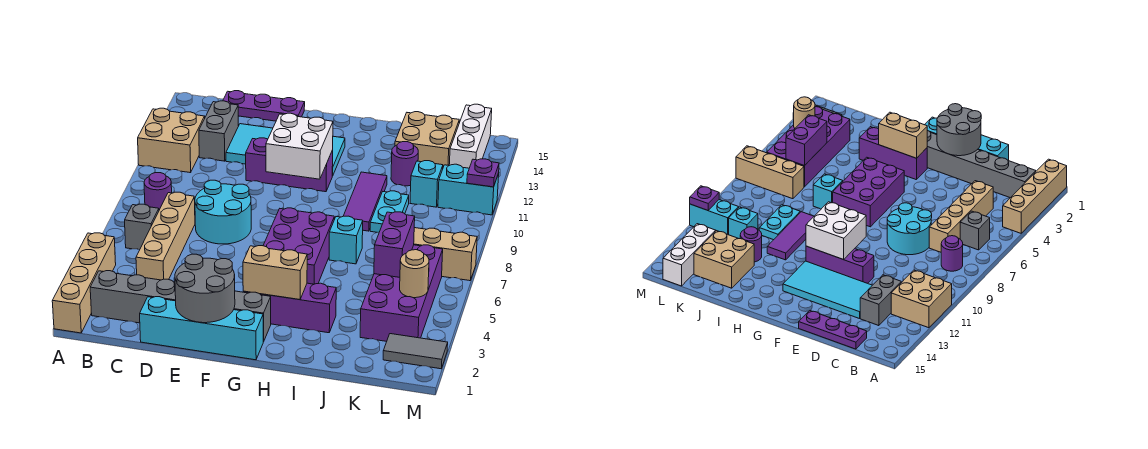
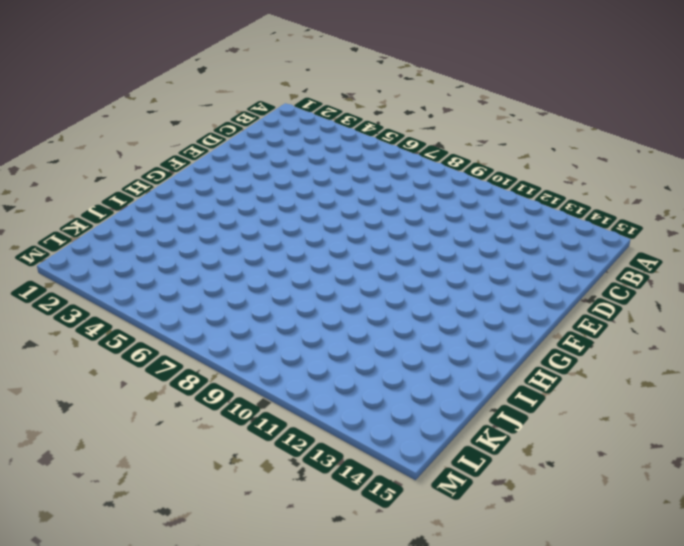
none -> tan 1x4 brick [52,233,116,333]
none -> tan 2x2 brick [138,108,205,173]
none -> grey 1x6 brick [90,271,271,341]
none -> grey 1x1 brick [125,204,159,250]

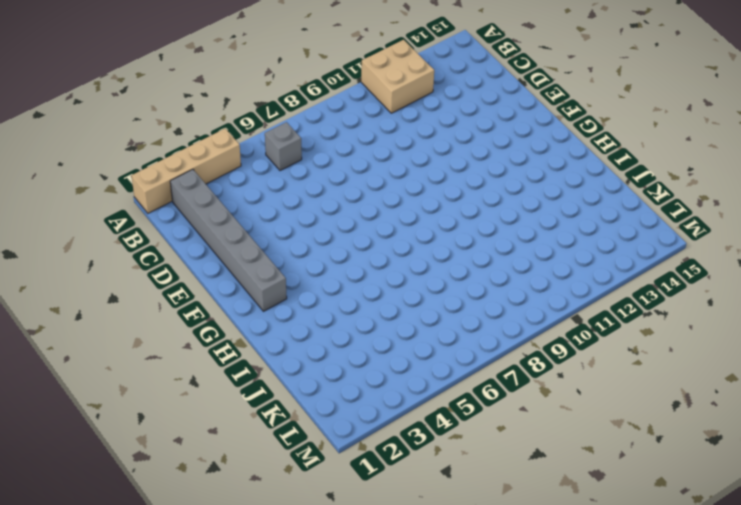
none -> purple 1x1 round brick [144,173,172,210]
none -> tan 1x4 brick [136,192,195,280]
none -> grey 1x2 brick [199,101,238,161]
none -> purple 1x3 plate [223,91,305,121]

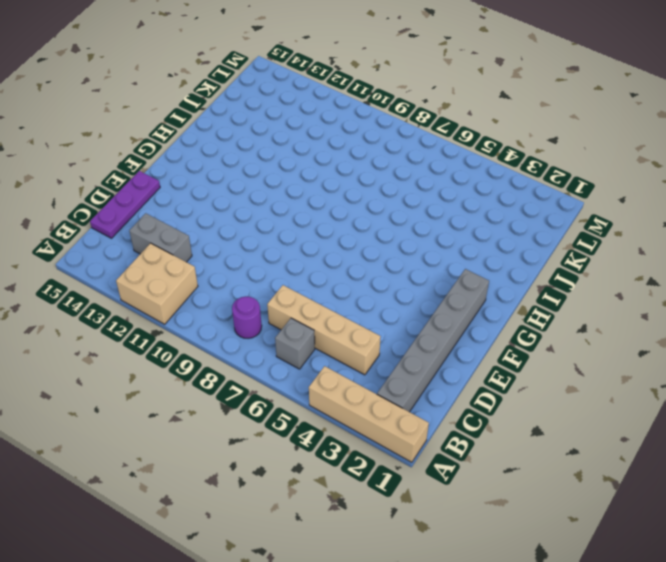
none -> cyan 1x4 brick [140,297,264,360]
none -> cyan 2x2 round brick [195,180,251,244]
none -> cyan 2x4 tile [226,124,345,176]
none -> purple 1x3 brick [246,138,333,192]

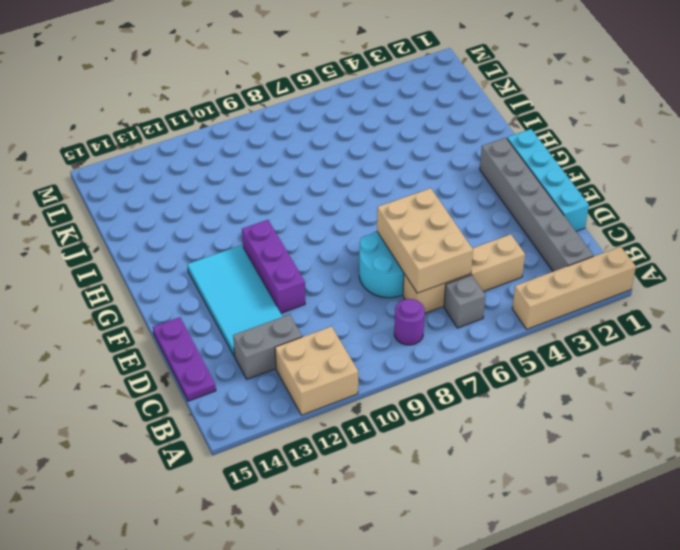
tan 2x3 brick [377,188,473,293] -> none
none -> purple 1x3 brick [243,283,336,333]
none -> purple 2x3 brick [263,208,334,284]
none -> cyan 1x1 brick [329,216,363,264]
none -> purple 1x3 tile [344,172,387,231]

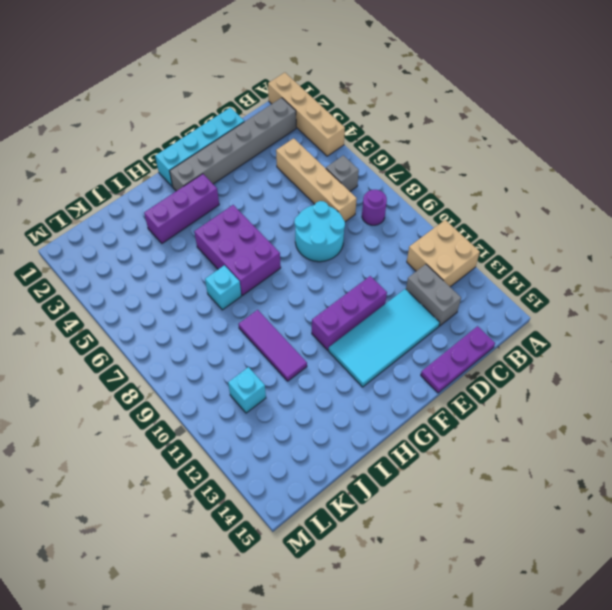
none -> cyan 1x2 plate [370,191,409,232]
none -> purple 1x1 round brick [391,142,418,186]
none -> tan 2x2 brick [395,112,459,167]
none -> purple 2x4 brick [360,245,443,341]

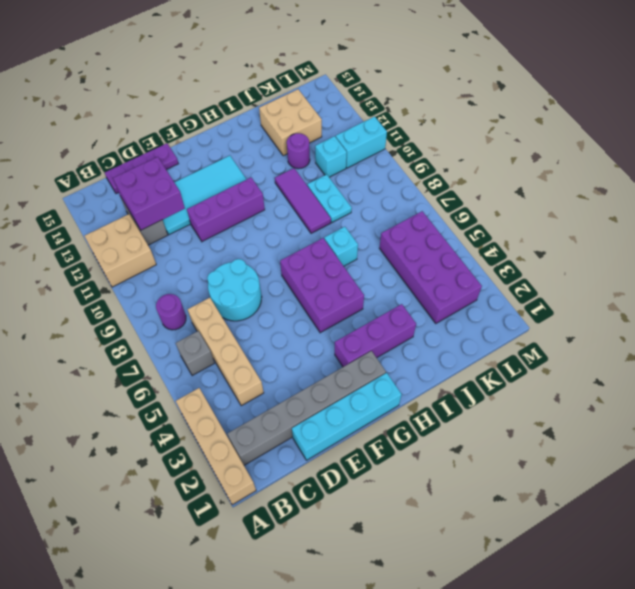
purple 2x2 brick [113,157,185,230] -> none
none -> tan 1x3 brick [414,228,477,281]
none -> grey 1x2 tile [383,334,448,369]
none -> white 1x3 brick [449,104,492,168]
none -> grey 2x2 round brick [175,254,235,323]

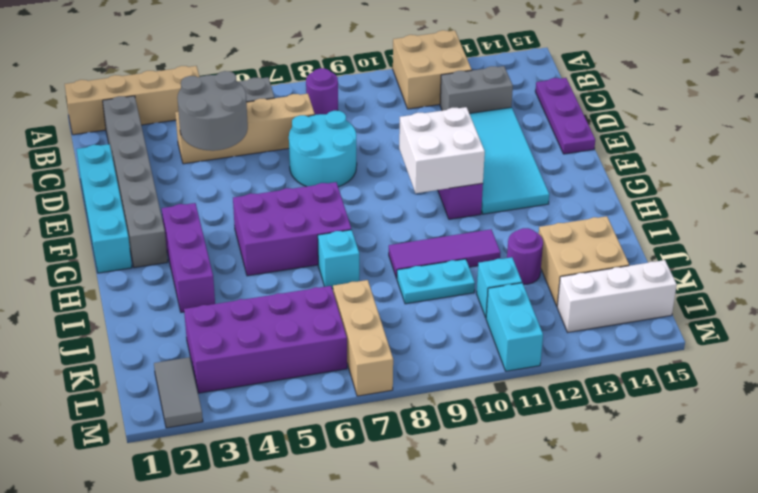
grey 2x2 round brick [177,71,248,151] -> grey 2x2 round brick moved to [175,254,235,323]
none -> tan 1x2 brick [243,246,307,300]
none -> purple 1x2 brick [374,212,415,277]
none -> tan 1x1 round brick [400,250,429,298]
none -> purple 1x1 plate [467,159,499,187]

